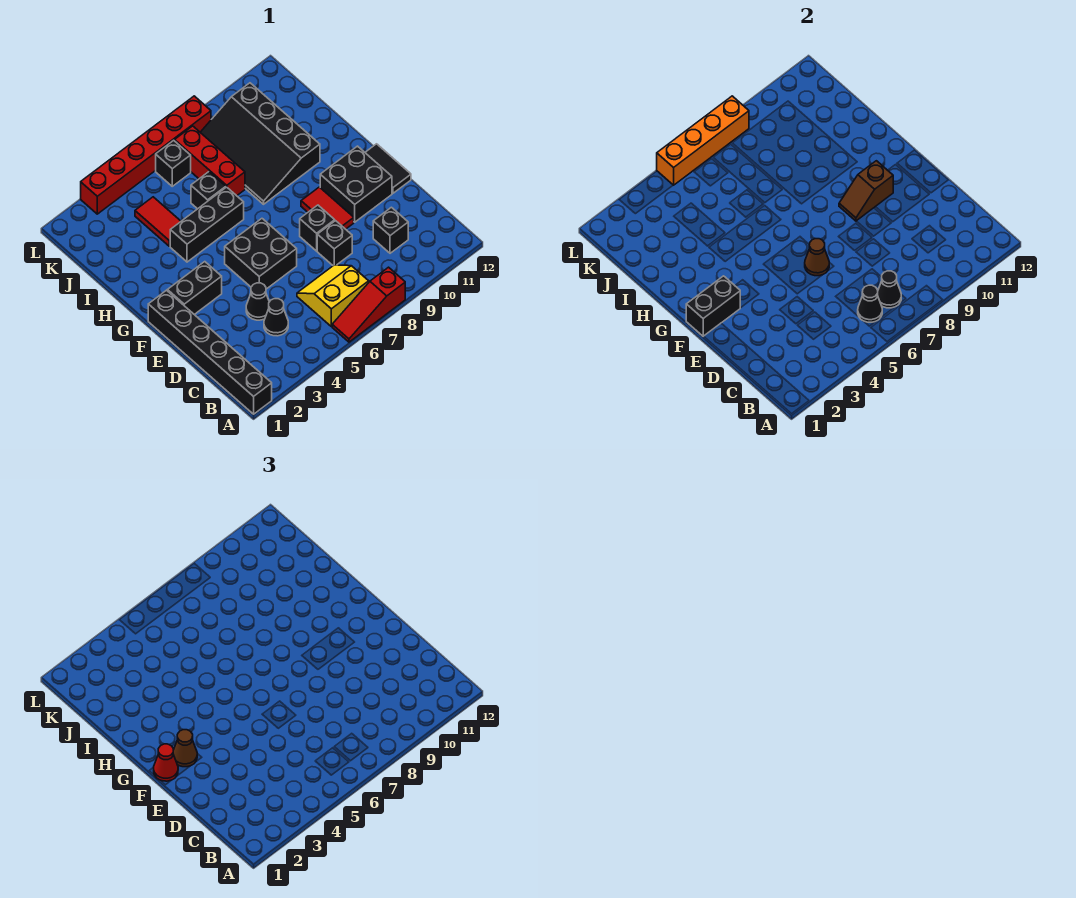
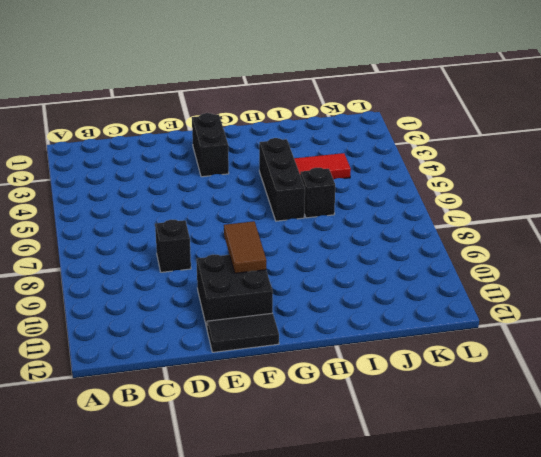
brown 1x2 tile [224,221,266,273] -> brown 1x2 slope [839,161,893,221]
none -> black 1x6 brick [148,290,272,414]
none -> red 1x3 slope [332,267,405,342]
none -> yellow 2x2 slope [297,265,369,327]

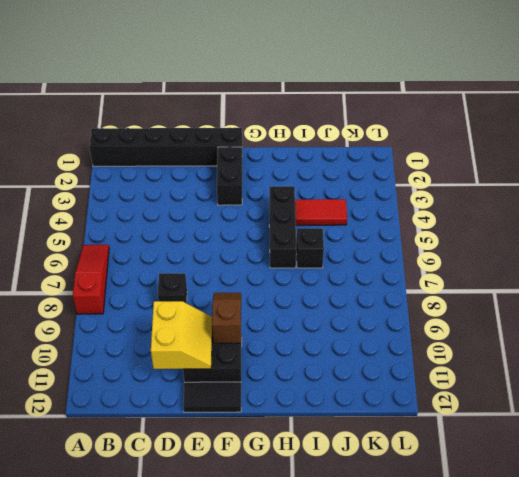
yellow 2x2 slope [151,301,212,369] -> yellow 2x2 slope moved to [297,265,369,327]
none -> black 1x1 cone [264,299,288,336]
none -> black 1x1 brick [373,207,408,253]
none -> black 1x1 cone [246,283,269,320]

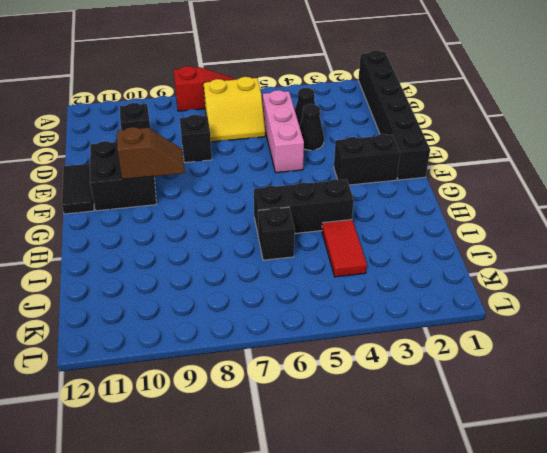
pink 1x3 brick [263,90,304,173] -> black 2x2 brick [225,219,297,289]
none -> black 1x1 brick [300,205,335,251]
none -> red 1x2 tile [301,187,354,229]
none -> black 3x4 slope [200,83,320,204]

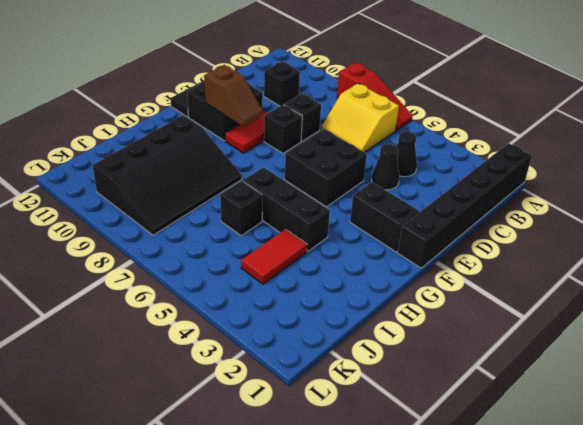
none -> red 1x3 brick [175,126,245,196]
none -> black 1x1 brick [156,140,191,186]
none -> red 1x6 brick [81,96,211,214]

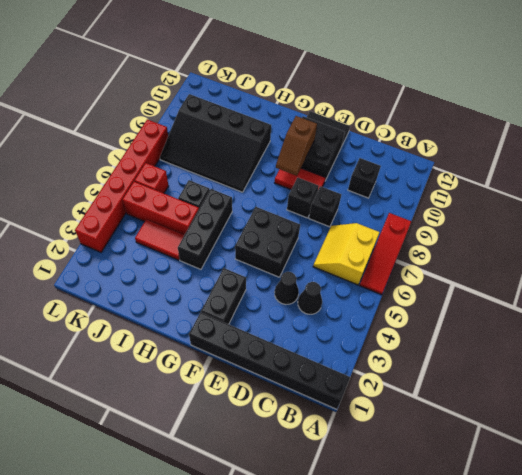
red 1x3 brick [123,181,199,235] -> red 1x3 brick moved to [175,126,245,196]
red 1x1 brick [135,163,168,193] -> black 1x1 brick [156,140,191,186]
none -> black 1x1 cone [858,285,882,322]
none -> black 1x1 cone [878,271,901,308]
none -> brown 1x1 cone [805,239,829,276]

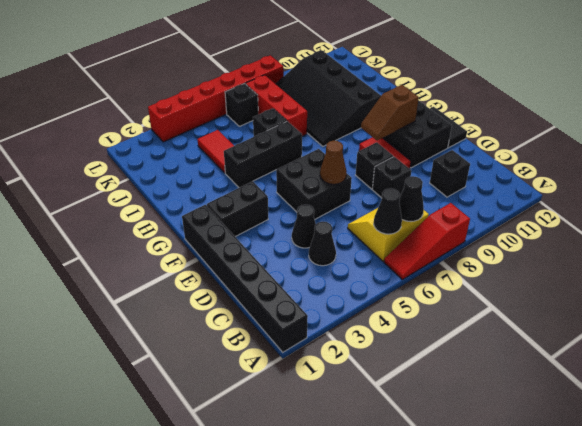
none -> black 1x2 brick [686,276,740,336]
none -> orange 1x4 brick [657,96,749,185]
none -> red 1x1 cone [154,744,178,781]

